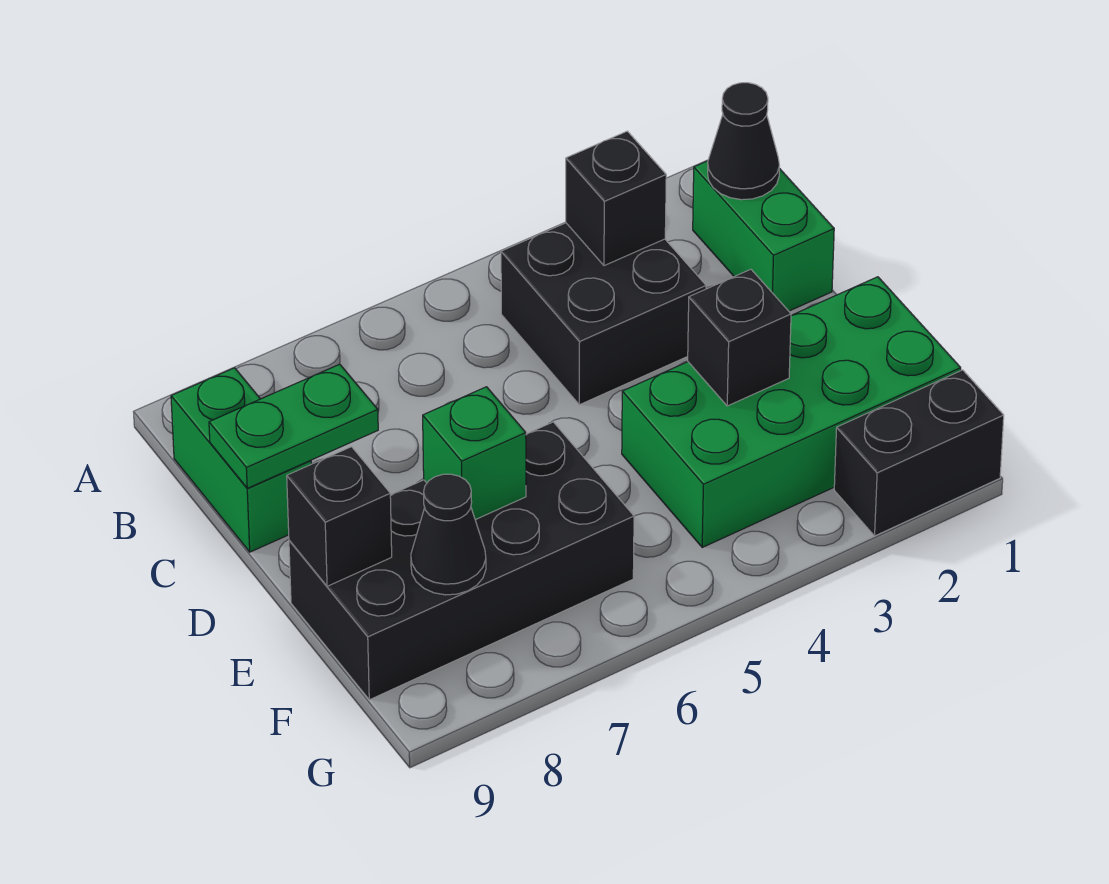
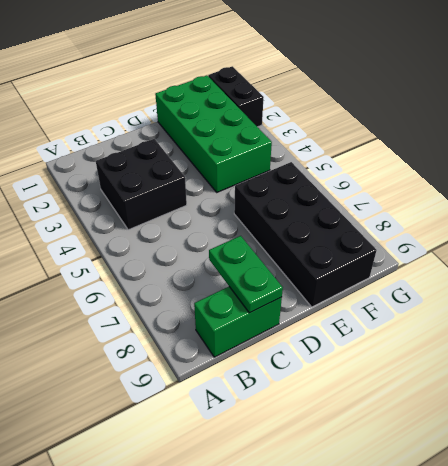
none -> green 1x2 brick [693,161,834,311]
none -> black 1x1 cone [708,83,780,200]
none -> black 1x1 brick [566,131,666,266]

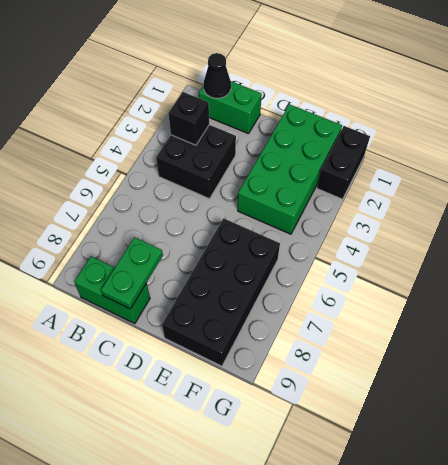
none -> black 1x1 brick [688,269,791,406]
none -> green 1x1 brick [423,387,526,520]
none -> black 1x1 brick [287,447,392,586]

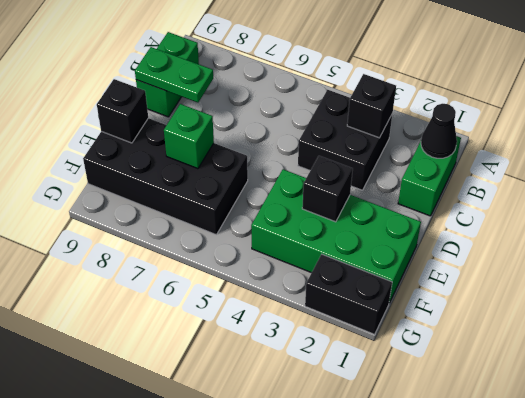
none -> black 1x1 cone [411,474,486,595]

